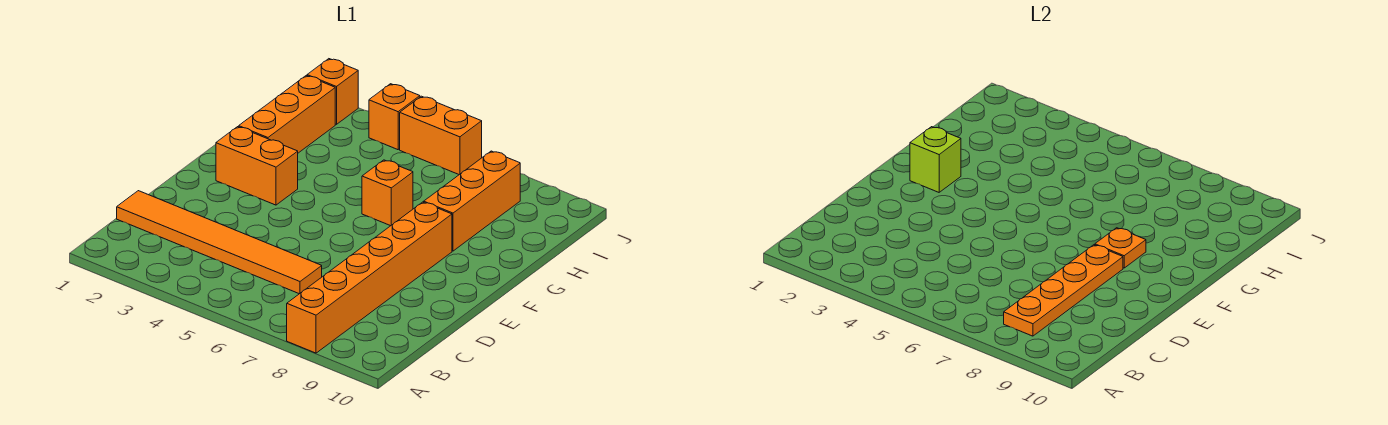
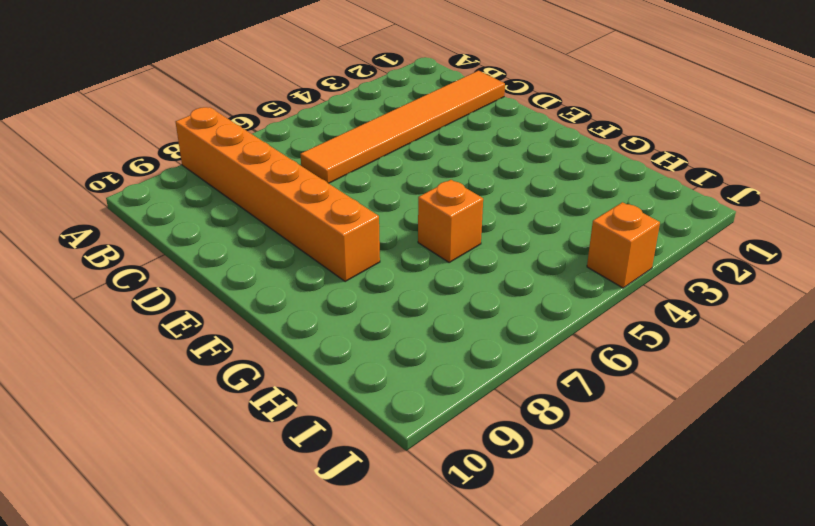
none -> orange 1x2 brick [216,127,298,205]
none -> orange 1x3 brick [239,76,335,153]
none -> orange 1x3 brick [424,151,520,251]

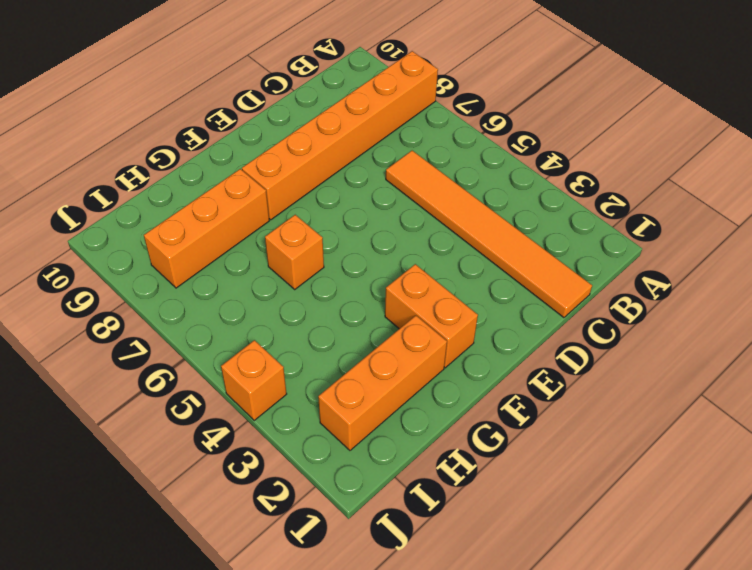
none -> orange 1x1 brick [307,59,358,124]
none -> orange 1x2 brick [400,96,482,175]
none -> orange 1x4 plate [1004,245,1123,336]

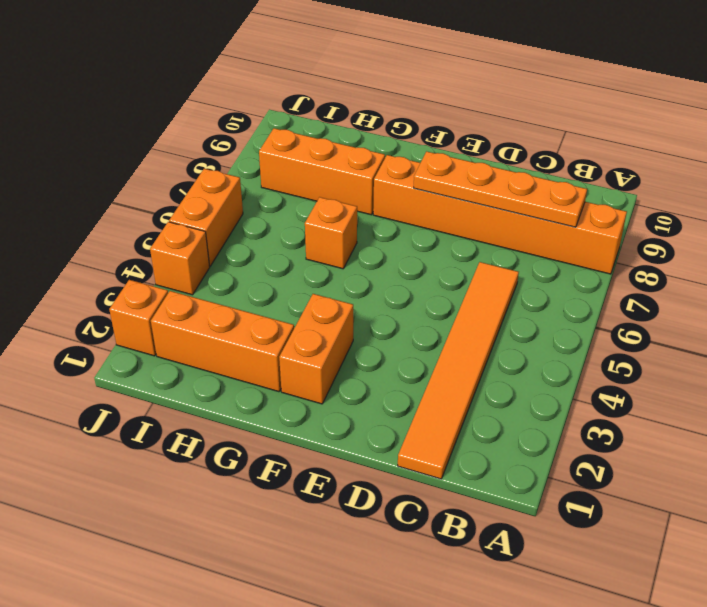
none -> lime 1x1 brick [910,127,961,192]
none -> orange 1x1 plate [1095,228,1146,268]

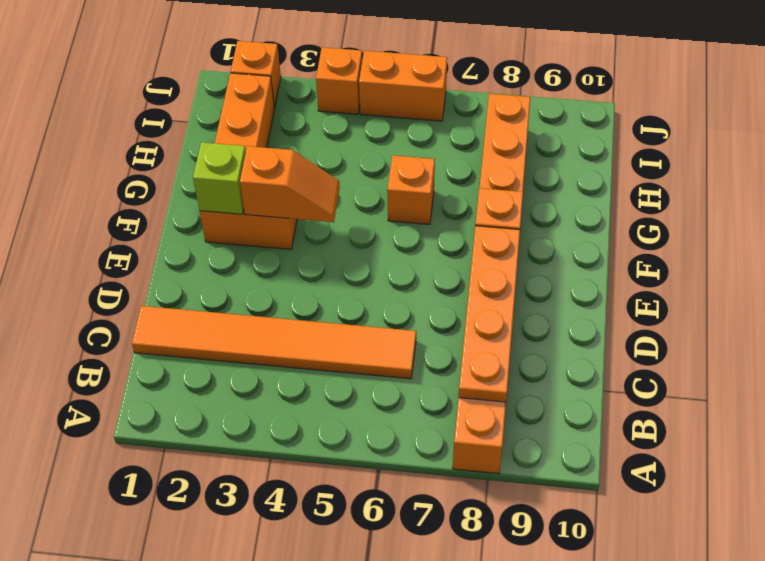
orange 1x2 slope [240,146,340,222] -> none

